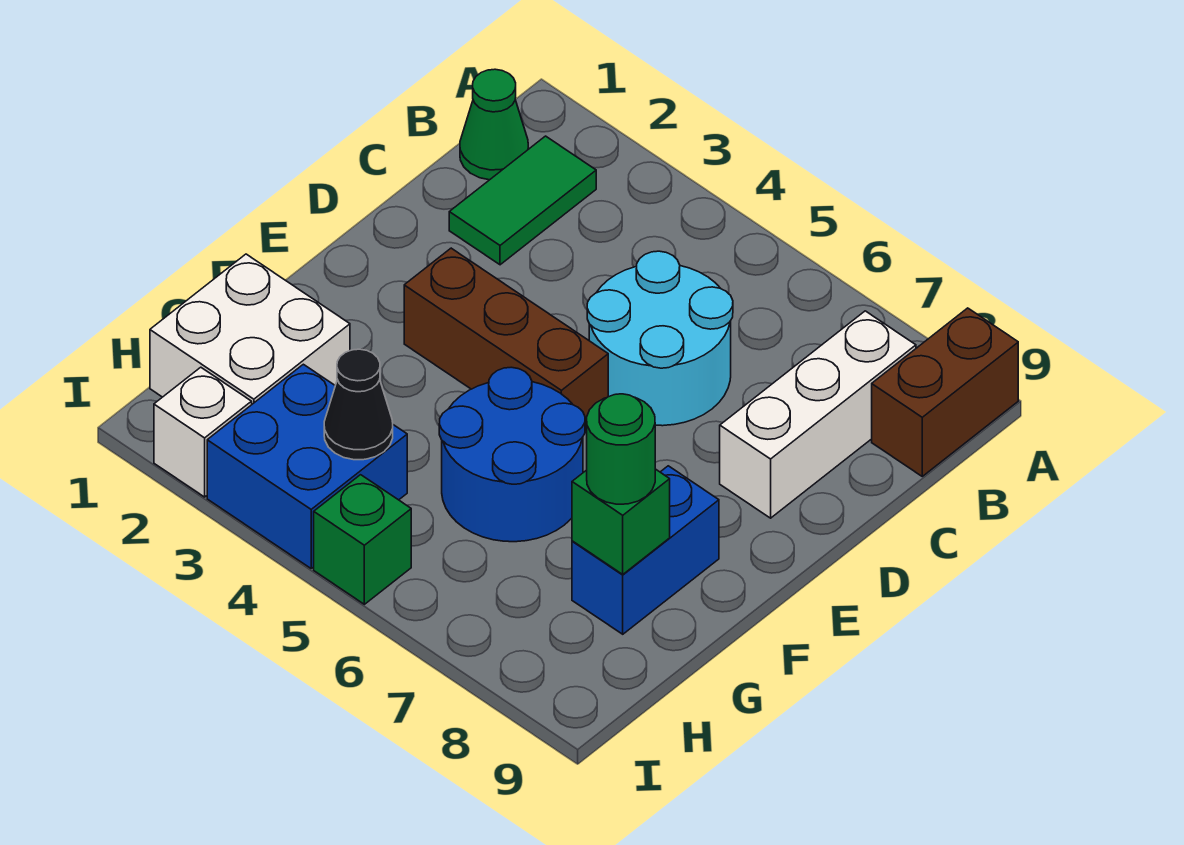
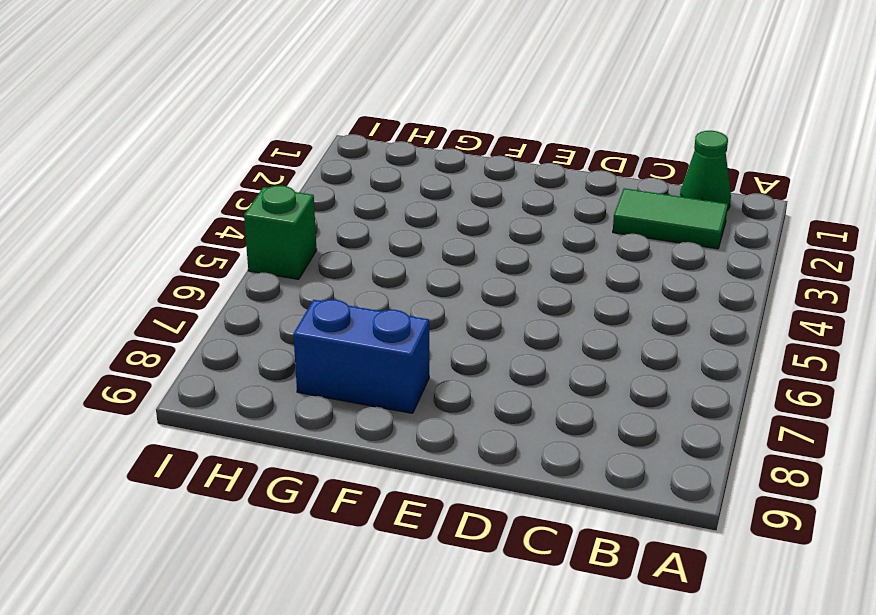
none -> brown 1x2 brick [872,308,1018,476]
none -> white 1x3 brick [720,311,916,518]
none -> cyan 2x2 round brick [587,251,733,426]

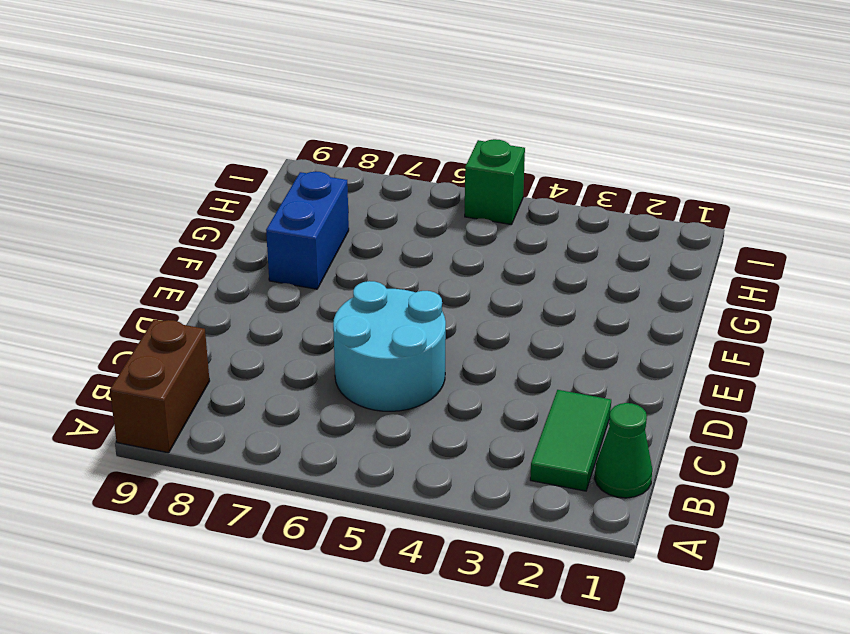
none -> white 1x3 brick [720,311,916,518]
none -> brown 1x3 brick [404,248,608,431]
none -> blue 2x2 round brick [439,367,585,542]

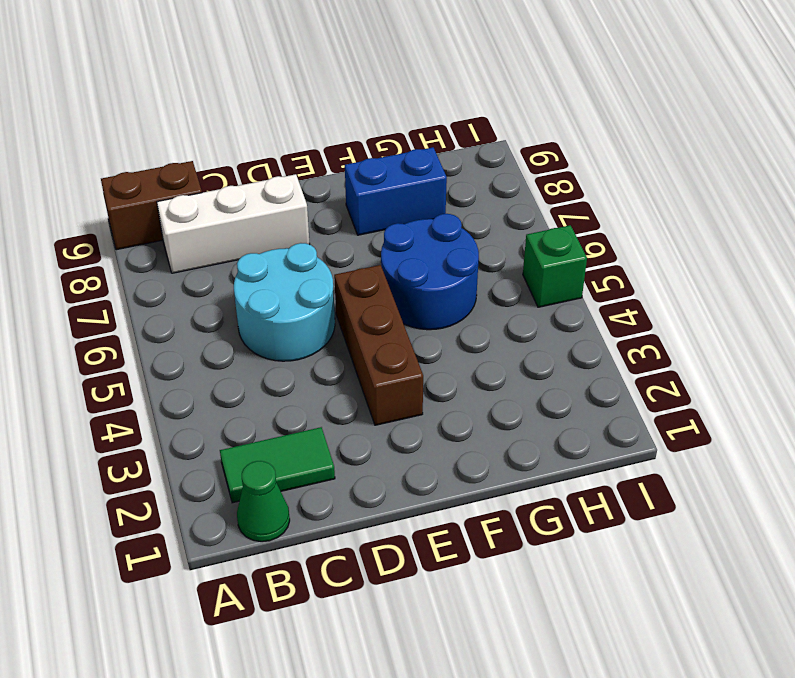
none -> white 2x2 brick [150,254,350,404]
none -> blue 2x2 brick [207,364,407,568]
none -> white 1x1 brick [154,367,252,497]

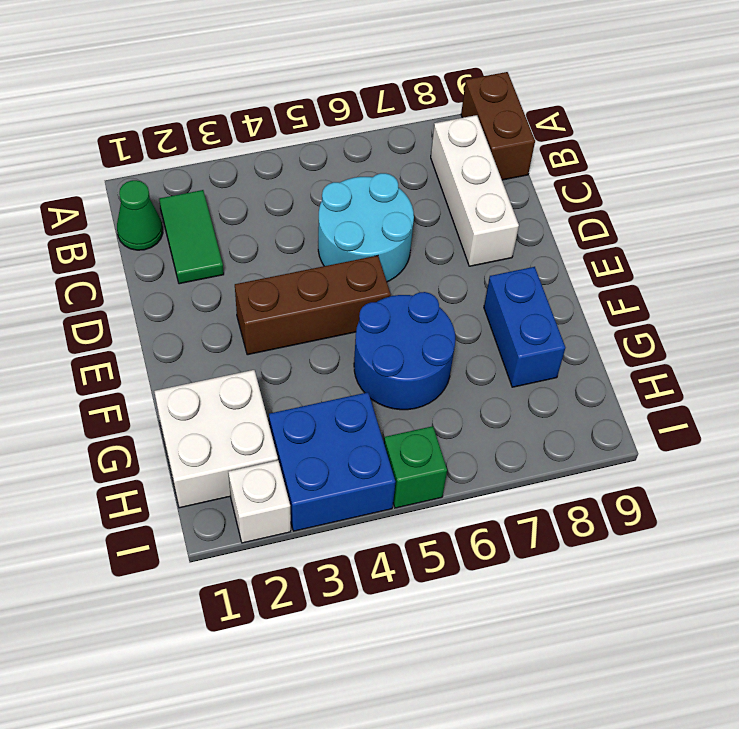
none -> green 1x1 brick [572,469,670,574]
none -> black 1x1 cone [324,349,393,460]
none -> green 1x1 round brick [587,394,655,504]

